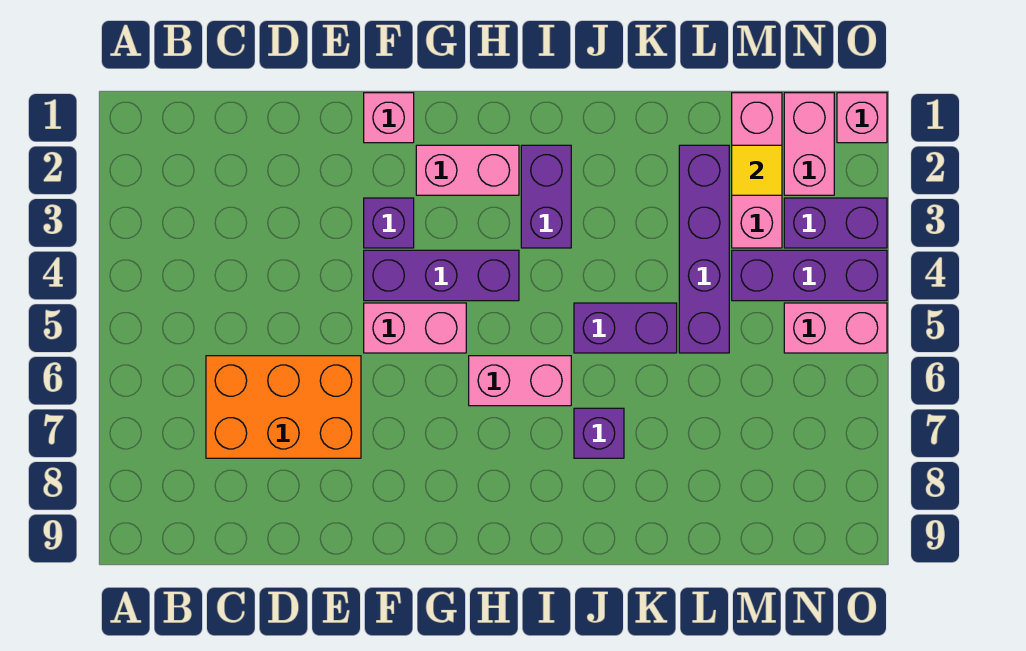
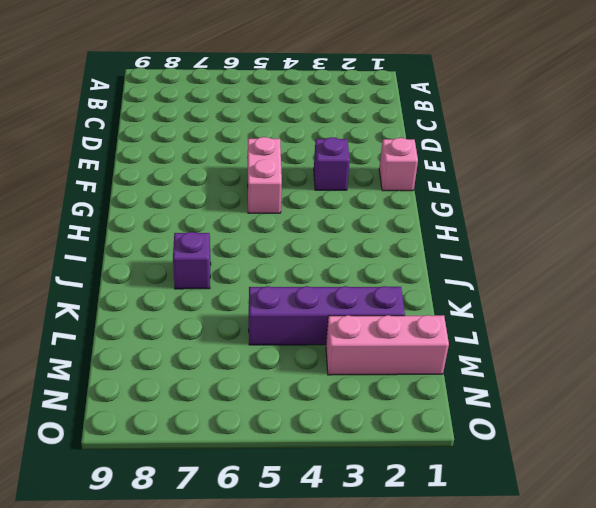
none -> orange 2x3 brick [206,356,361,458]
none -> purple 1x3 brick [364,250,519,301]
none -> pink 1x2 brick [416,145,519,195]

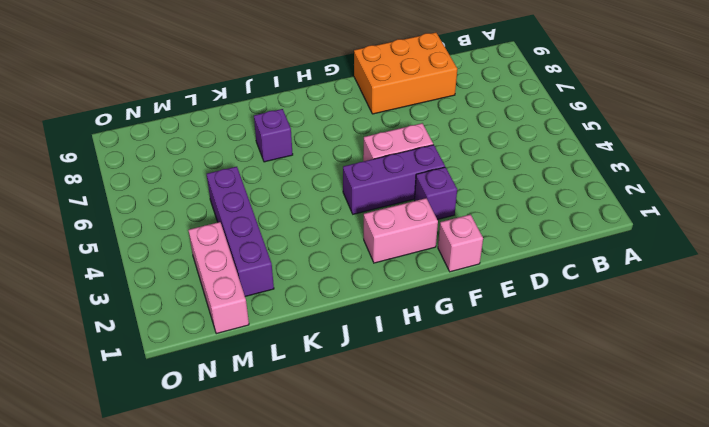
orange 2x3 brick [354,33,457,114] -> orange 2x3 brick moved to [206,356,361,458]
none -> pink 1x2 brick [469,356,571,406]
none -> purple 1x2 brick [521,145,571,248]
none -> purple 1x2 brick [574,303,677,353]

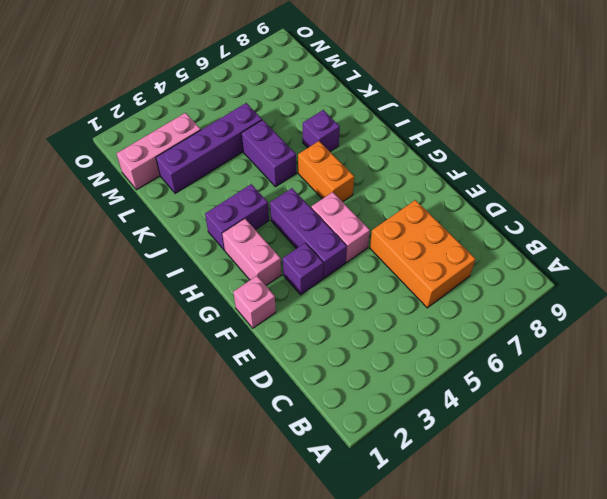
orange 1x2 brick [298,141,354,202] -> pink 1x2 brick [469,356,571,406]
none -> purple 1x3 brick [732,250,887,301]
none -> pink 1x2 brick [784,93,834,195]
none -> purple 1x2 brick [784,198,887,248]

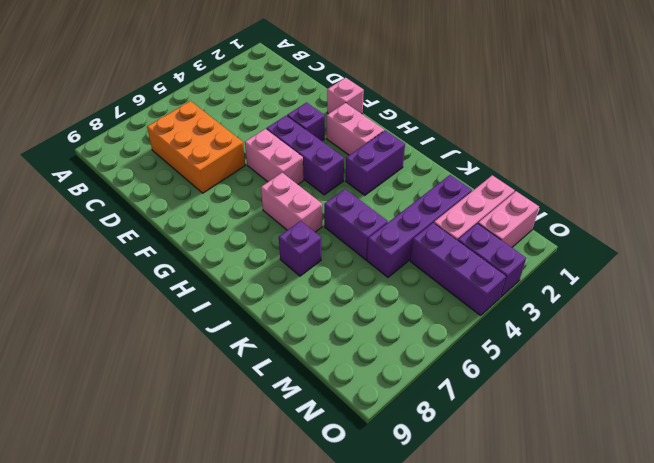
none -> pink 1x2 brick [784,303,887,353]
none -> pink 1x1 brick [837,93,887,143]
none -> yellow 1x1 tile [732,145,782,195]

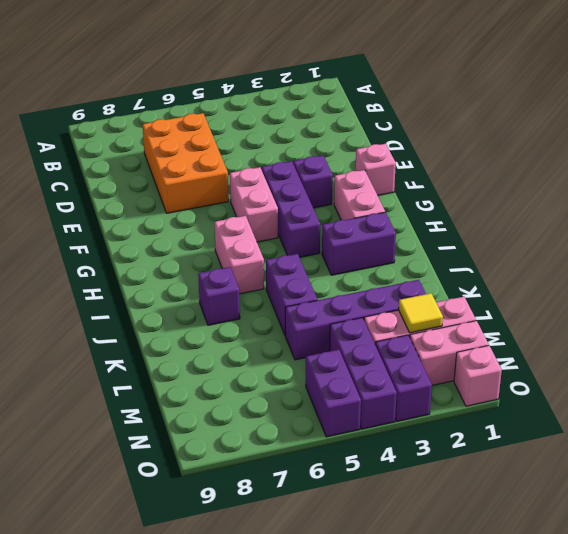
purple 1x2 brick [306,350,361,437] -> pink 1x2 brick [784,303,887,353]

